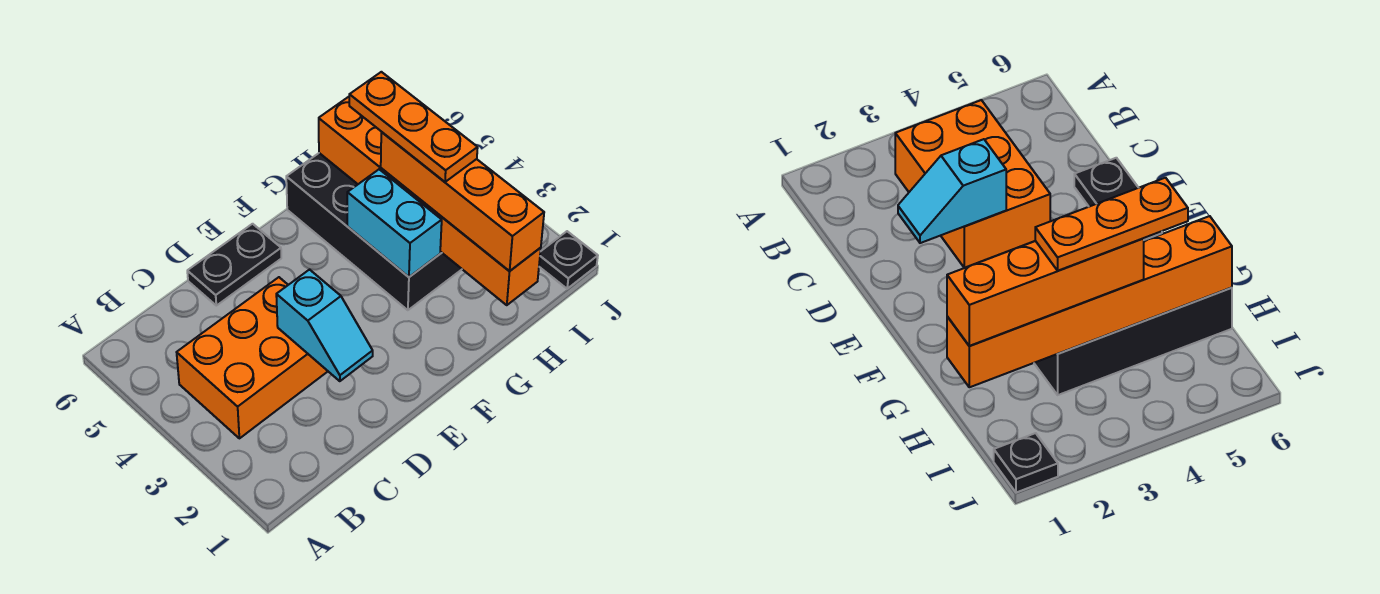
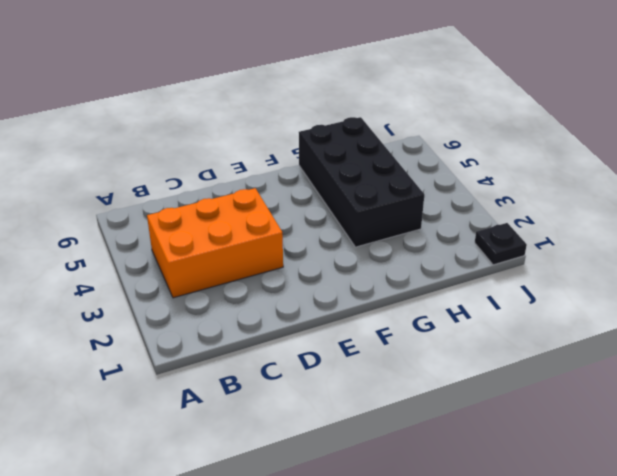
none -> black 1x2 plate [187,224,281,306]
none -> cyan 1x2 slope [276,270,373,381]

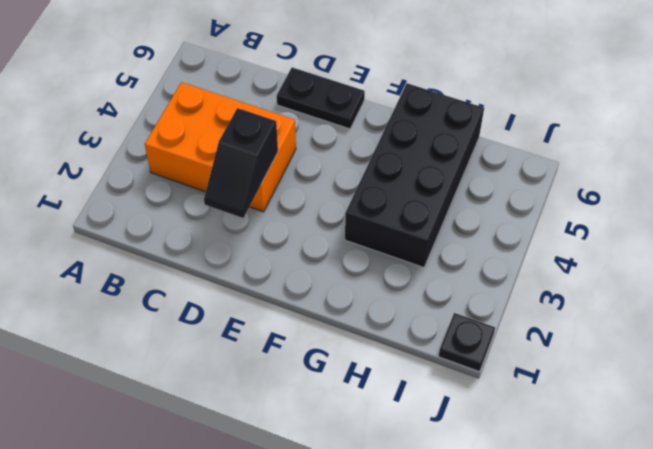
black 1x2 slope [204,108,278,218] -> cyan 1x2 slope [276,270,373,381]
none -> cyan 1x2 brick [347,169,442,277]
none -> orange 1x6 brick [319,97,541,305]

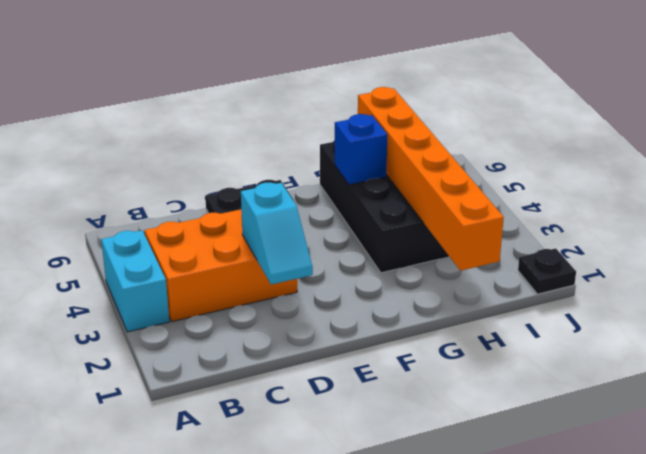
cyan 1x2 brick [101,231,169,332] -> cyan 1x2 brick moved to [347,169,442,277]
blue 1x1 brick [335,114,388,185] -> none
none -> orange 1x4 brick [381,132,544,271]
none -> orange 1x3 plate [349,72,478,182]

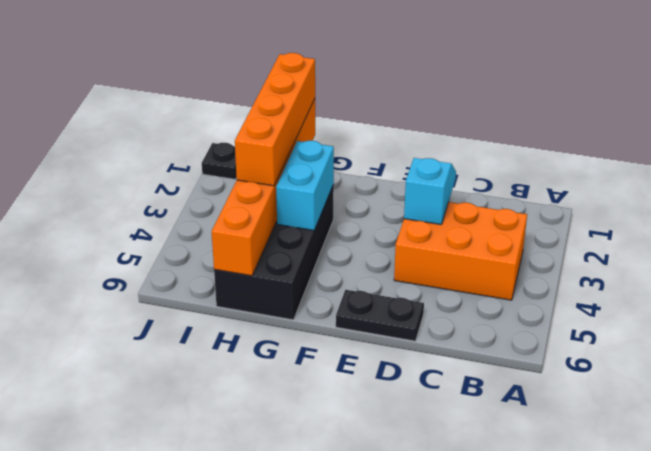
none -> orange 1x3 plate [349,72,478,182]

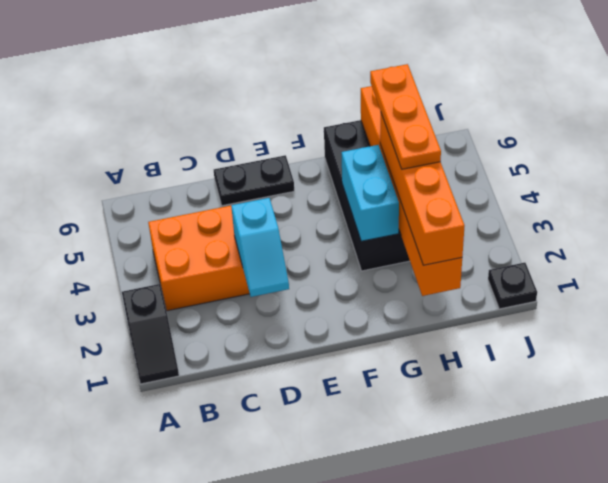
black 1x2 slope [122,284,179,384] -> none

